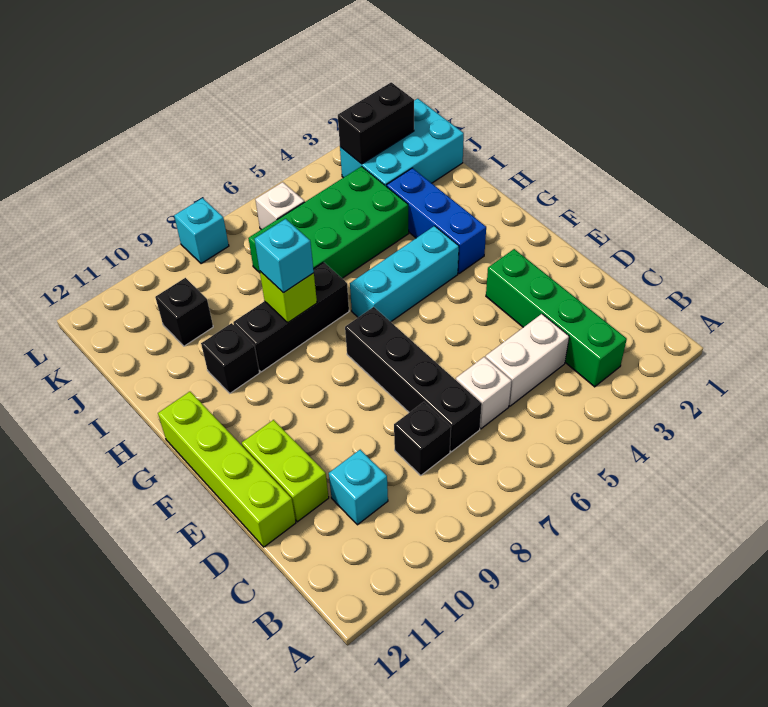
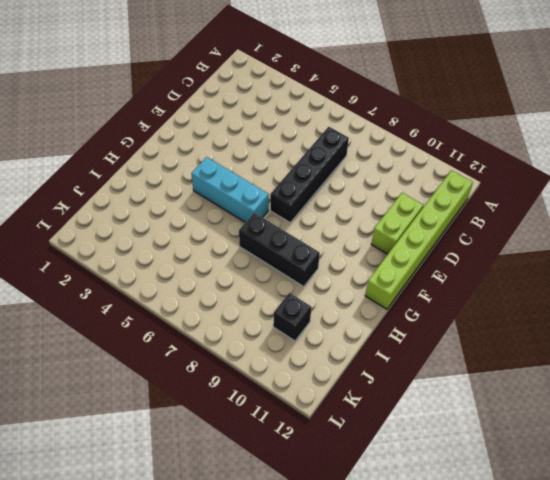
lime 1x6 brick [365,170,473,309] -> lime 1x4 brick [158,392,296,547]
none -> green 1x4 brick [486,249,627,387]
none -> white 1x2 brick [486,314,569,406]
none -> white 1x1 brick [456,357,512,429]

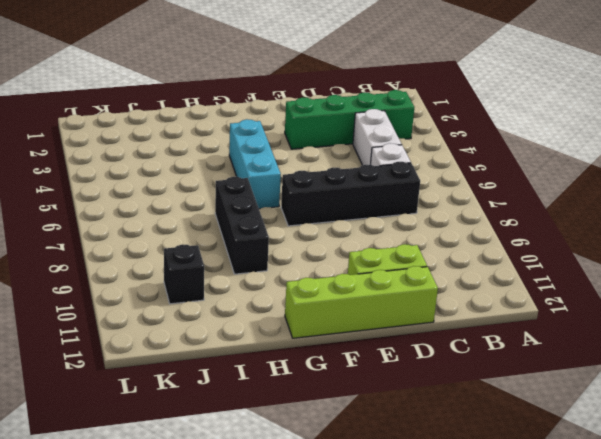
none -> black 1x1 brick [394,402,451,475]
none -> cyan 1x1 brick [329,450,388,525]
none -> blue 1x3 brick [387,168,486,274]

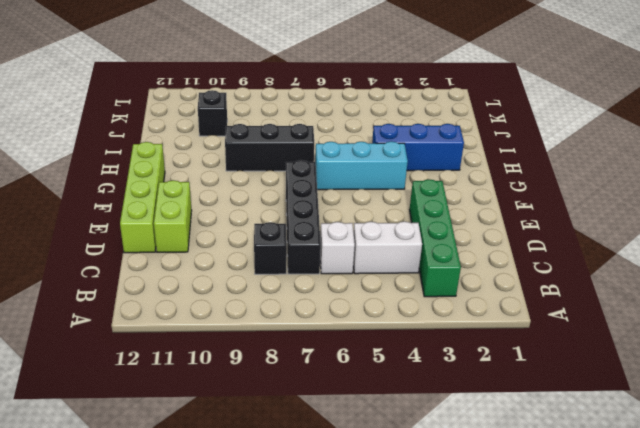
blue 1x3 brick [372,124,464,171] -> blue 1x3 brick turned to [387,168,486,274]
none -> cyan 1x1 brick [329,450,388,525]
none -> black 1x1 brick [201,323,259,393]
none -> green 2x4 brick [248,166,409,278]

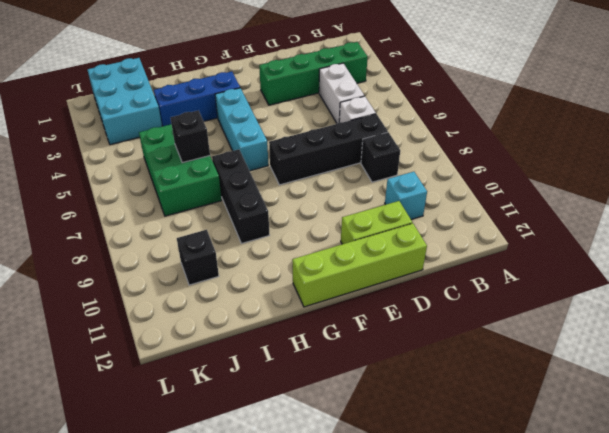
green 2x3 brick [139,124,222,216] -> green 2x4 brick [248,166,409,278]
black 1x1 brick [171,111,210,163] -> black 1x1 brick moved to [201,323,259,393]
none -> white 1x1 brick [255,182,305,229]
none -> cyan 1x1 brick [174,198,229,264]
none -> lime 1x1 brick [260,271,317,322]

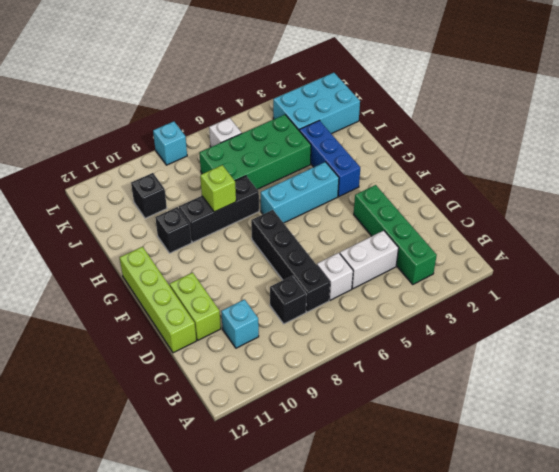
none -> black 1x2 brick [338,82,414,164]
none -> cyan 1x1 brick [255,219,314,293]

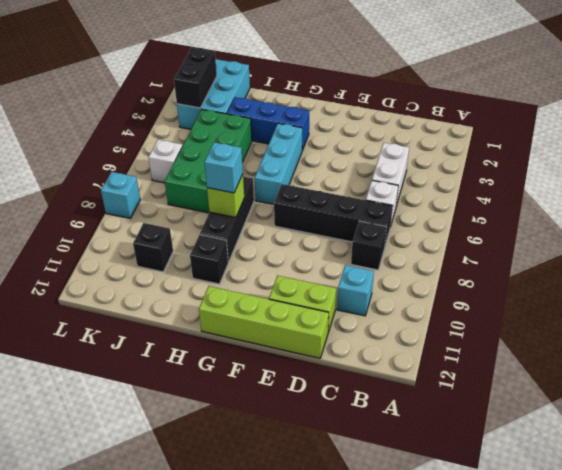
none -> green 1x4 brick [486,249,627,387]

